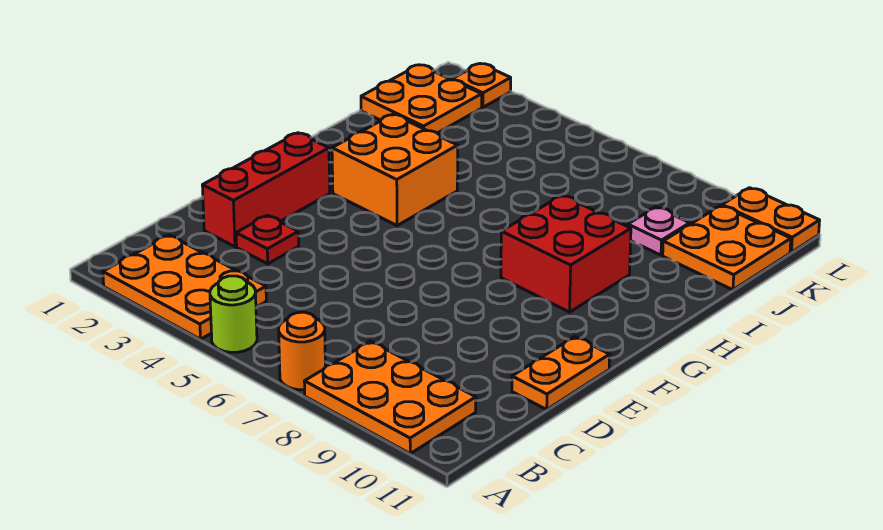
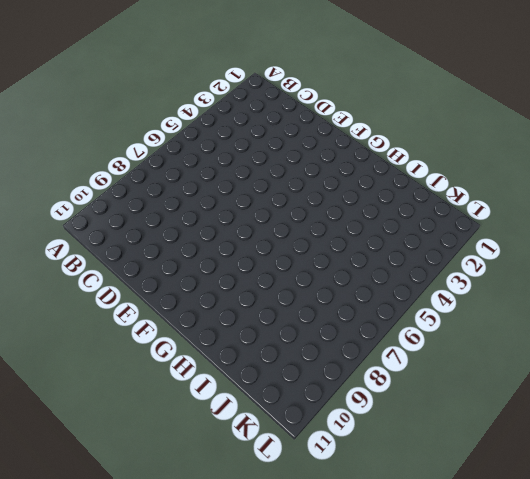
none -> orange 2x3 plate [103,235,266,339]
none -> lime 1x1 round brick [210,276,257,352]
none -> orange 1x1 round brick [279,312,325,390]

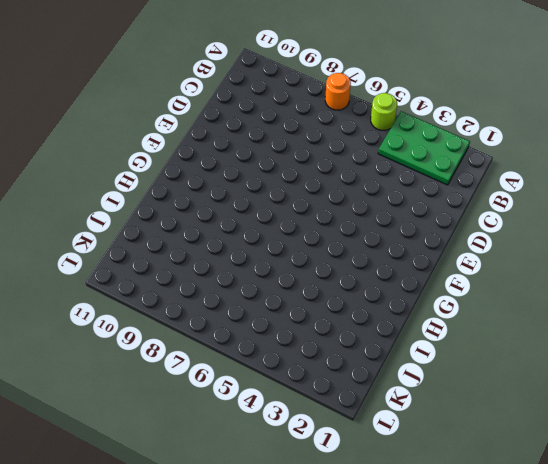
green 2x3 plate [378,111,470,185] -> orange 2x3 plate [103,235,266,339]
none -> orange 2x3 plate [304,341,476,454]
none -> red 1x3 brick [202,133,330,247]
none -> red 1x1 plate [236,215,299,264]

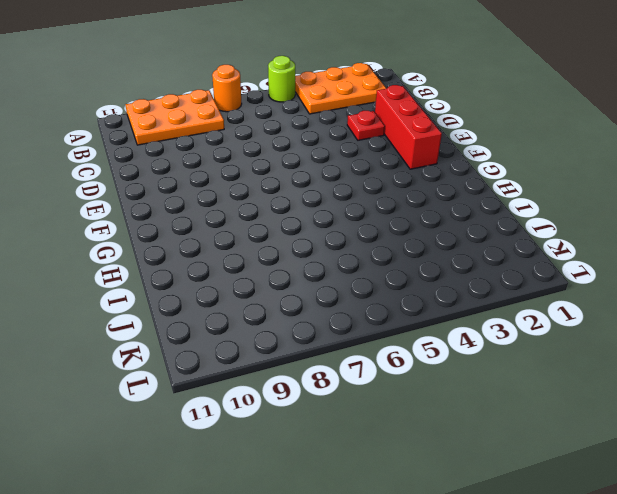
none -> orange 1x2 plate [512,337,610,409]
none -> orange 2x2 brick [332,114,458,226]
none -> red 2x2 brick [501,195,631,312]

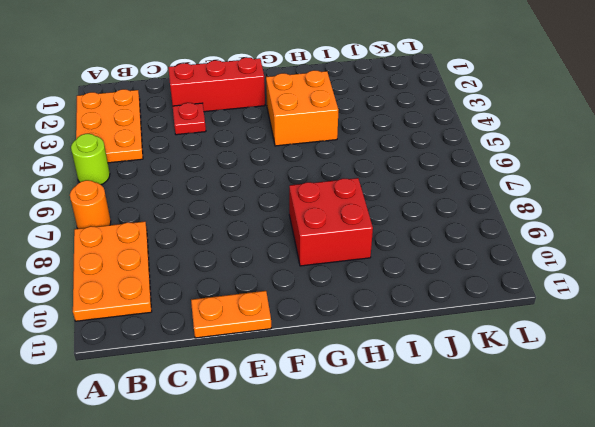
none -> orange 2x2 plate [361,65,482,133]
none -> pink 1x1 plate [628,207,690,255]
none -> orange 2x2 plate [663,206,791,290]

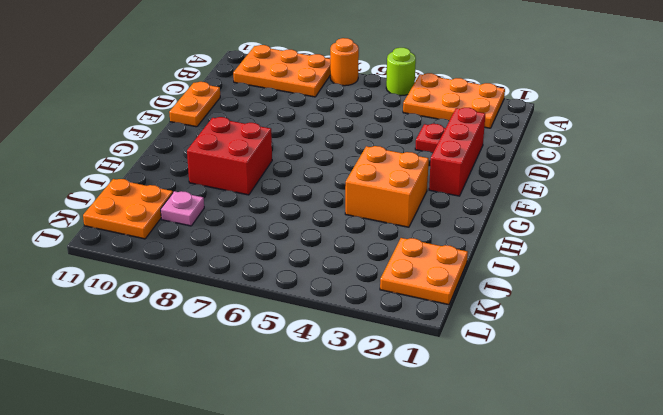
none -> orange 1x1 plate [452,64,511,107]
none -> orange 1x2 plate [722,188,820,252]

